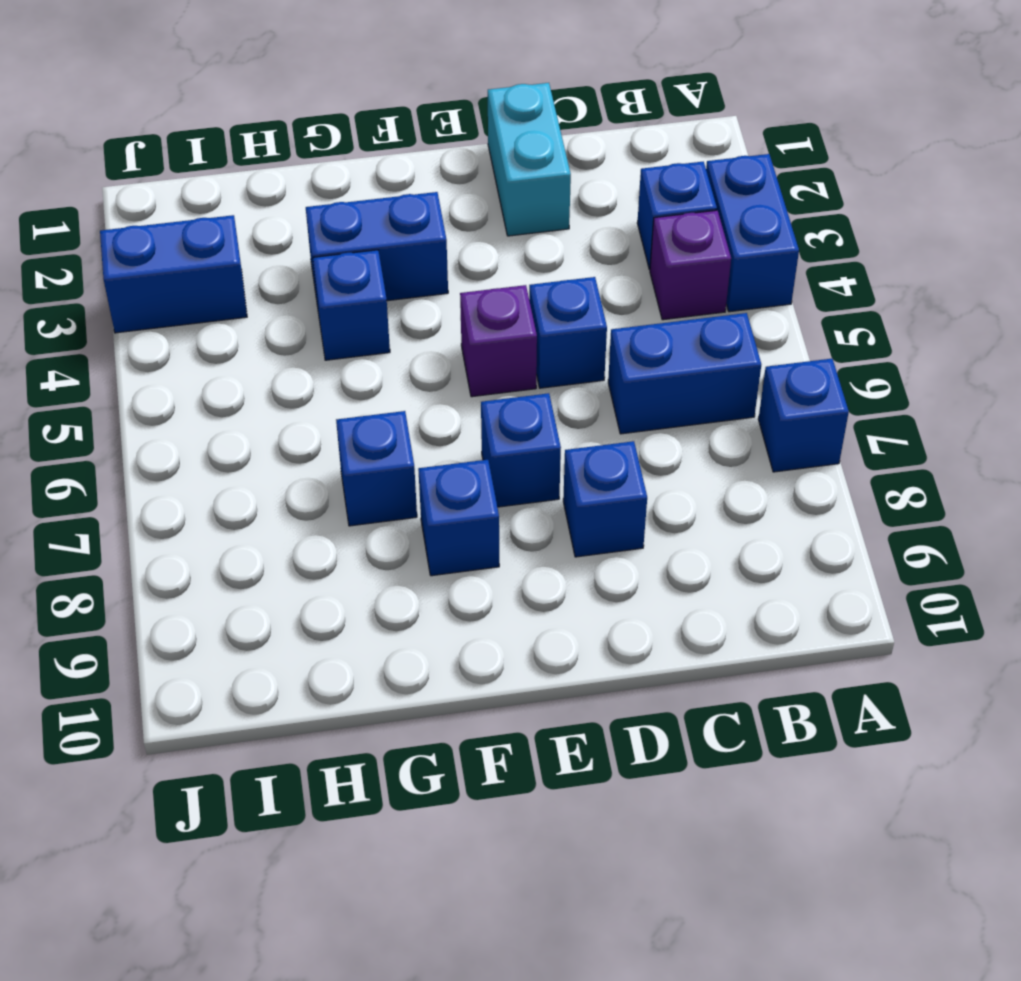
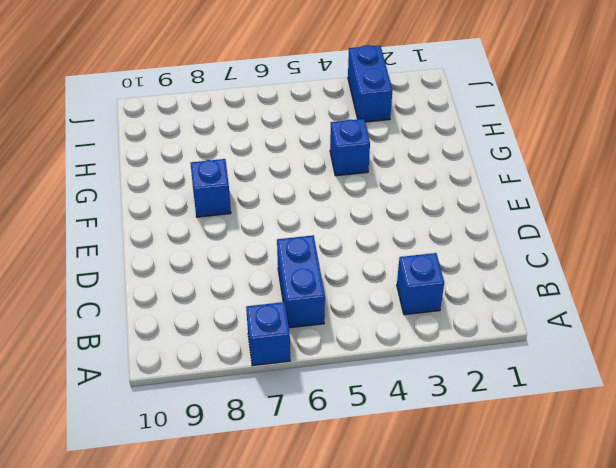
none -> blue 1x2 brick [706,154,799,312]
none -> purple 1x1 brick [650,210,731,320]
none -> cyan 1x2 brick [488,83,571,236]

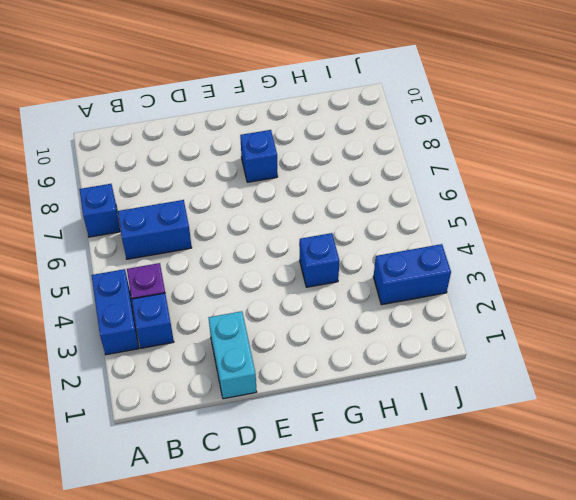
none -> blue 1x1 brick [529,277,607,388]
none -> blue 1x1 brick [563,441,647,557]
none -> purple 1x1 brick [460,285,537,397]

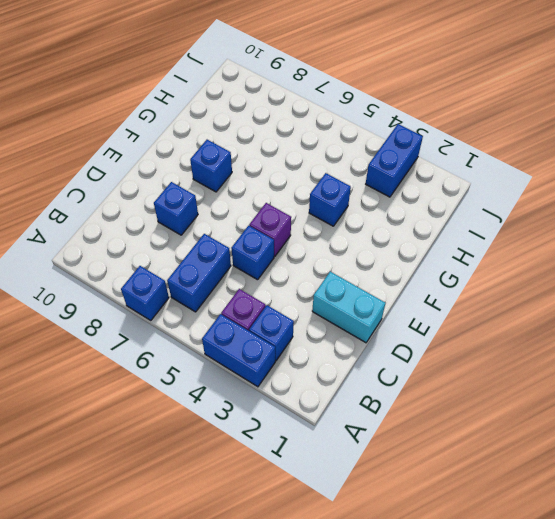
none -> blue 1x1 brick [481,393,561,507]
none -> blue 1x2 brick [306,192,448,301]
none -> blue 1x1 brick [336,411,417,526]

